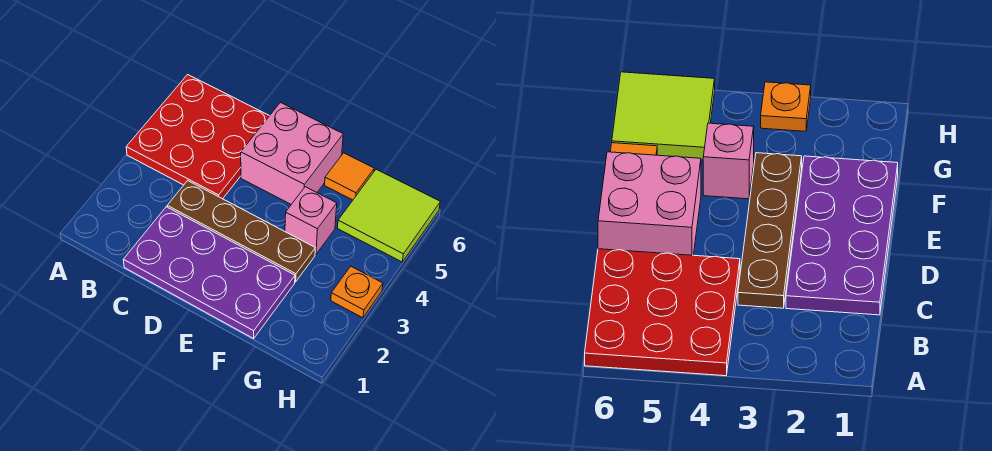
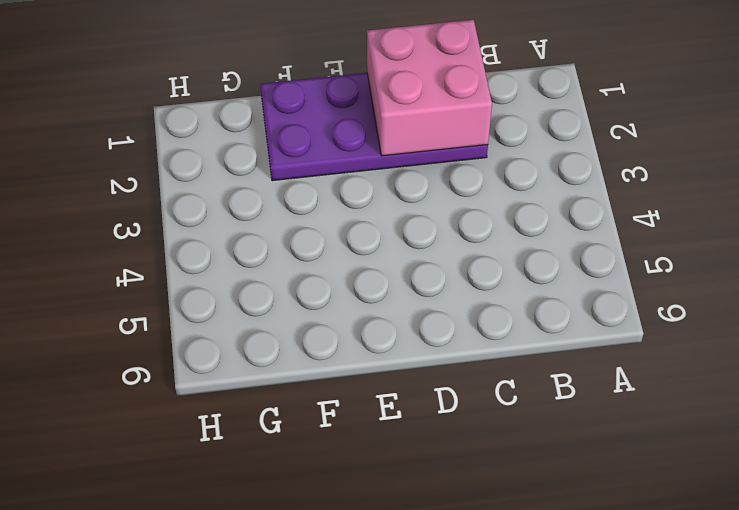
pink 2x2 brick [367,20,492,156] -> pink 2x2 brick moved to [241,103,343,204]
none -> red 3x3 plate [126,75,269,199]
none -> brown 1x4 plate [167,181,315,282]

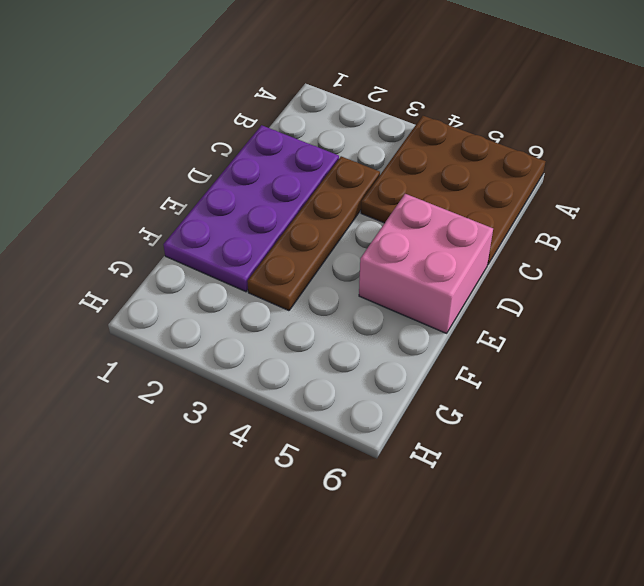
brown 3x3 plate [361,116,546,265] -> red 3x3 plate [126,75,269,199]
none -> pink 1x1 brick [285,187,337,254]
none -> orange 1x1 tile [325,153,374,200]

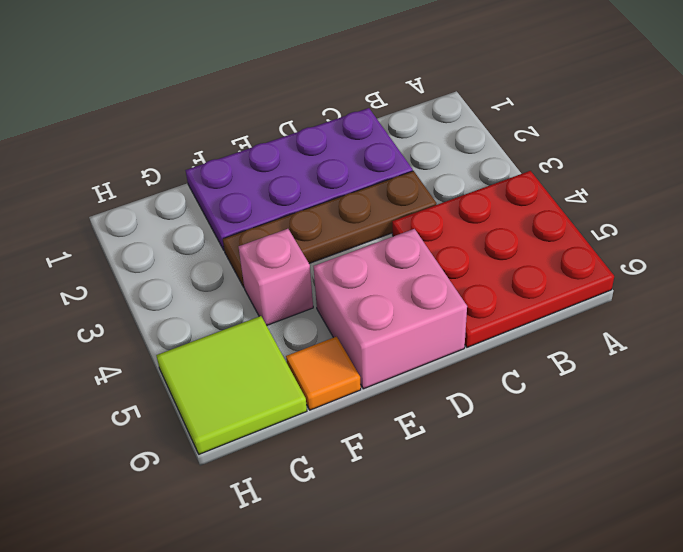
none -> orange 1x1 plate [331,266,383,318]

